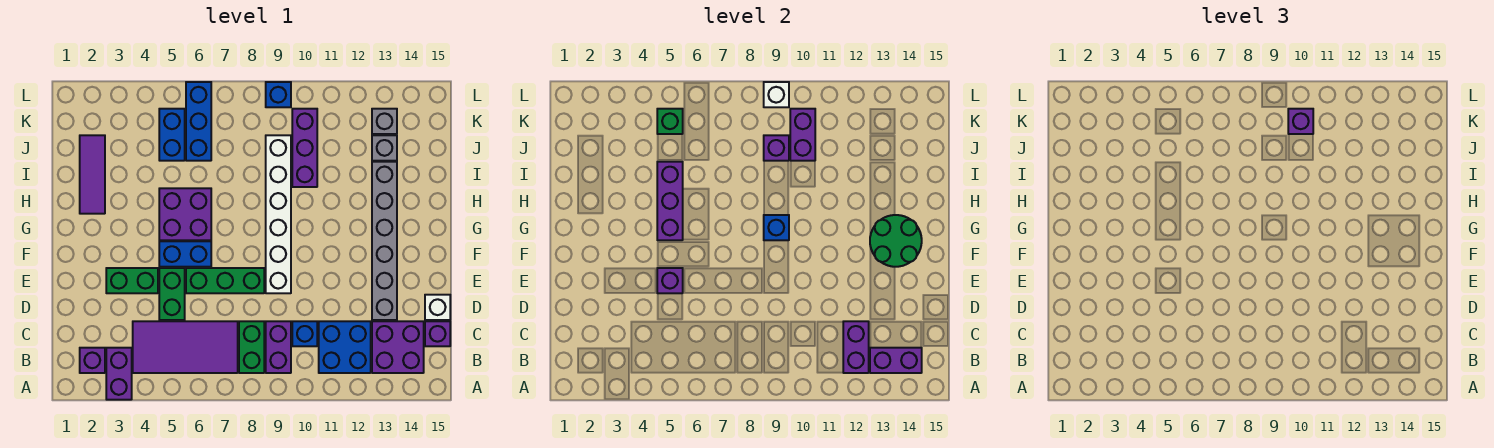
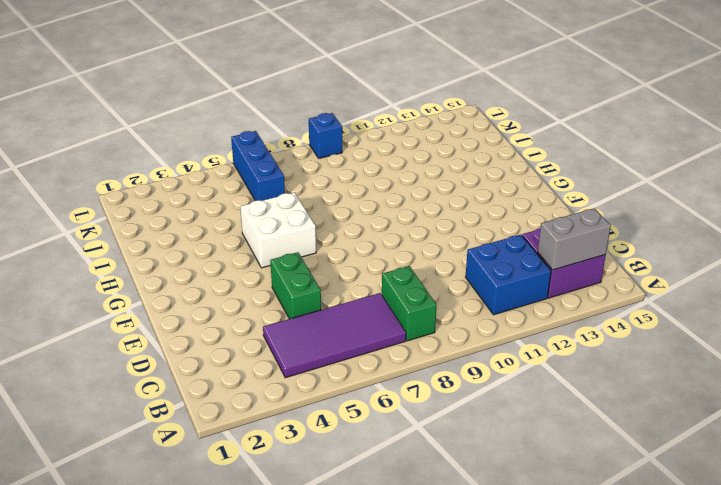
grey 1x2 brick [538,208,611,270] -> purple 1x2 brick [870,348,922,373]
white 2x2 brick [240,192,316,268] -> purple 2x2 brick [159,188,211,240]
none -> purple 1x2 brick [106,348,132,400]
none -> purple 1x1 brick [80,348,105,373]
none -> purple 1x2 brick [266,321,291,373]
none -> blue 1x1 brick [292,321,317,346]

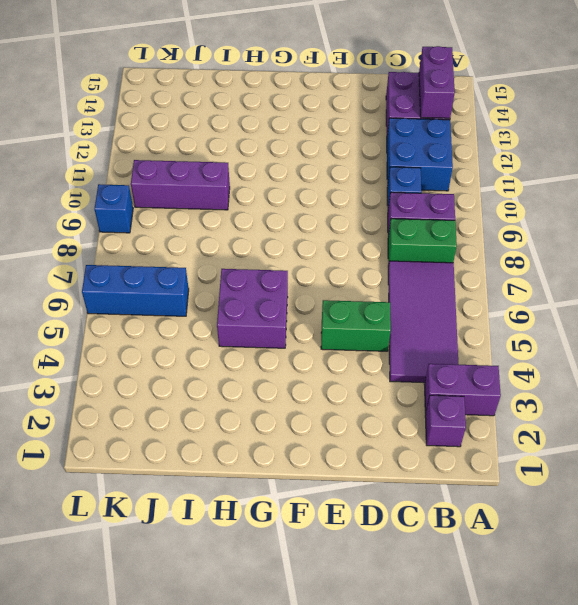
none -> purple 1x1 brick [425,321,450,346]
none -> grey 1x6 brick [372,162,397,320]
none -> white 1x1 brick [425,295,450,320]
none -> green 1x2 brick [106,268,158,293]

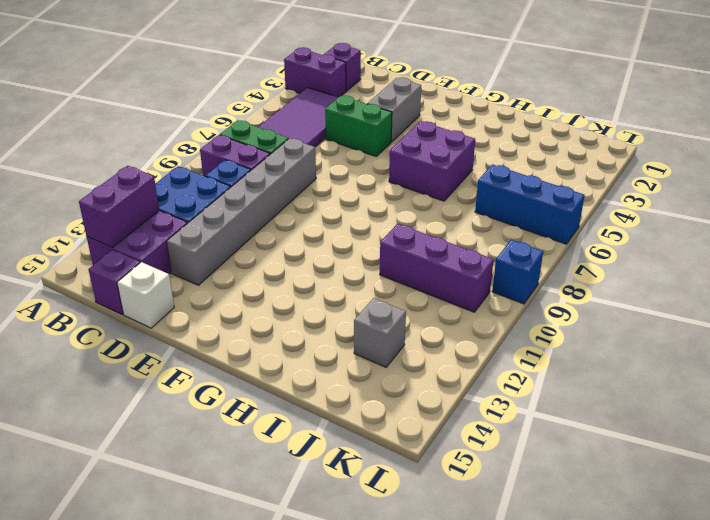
grey 1x6 brick [167,138,316,285] -> grey 1x6 brick turned to [372,162,397,320]
grey 1x2 brick [367,77,421,142] -> green 1x2 brick [106,268,158,293]
none -> green 1x3 brick [186,268,264,293]
none -> white 1x6 brick [266,135,291,293]
none -> blue 1x2 brick [159,241,211,267]
none -> purple 1x3 tile [80,135,105,214]

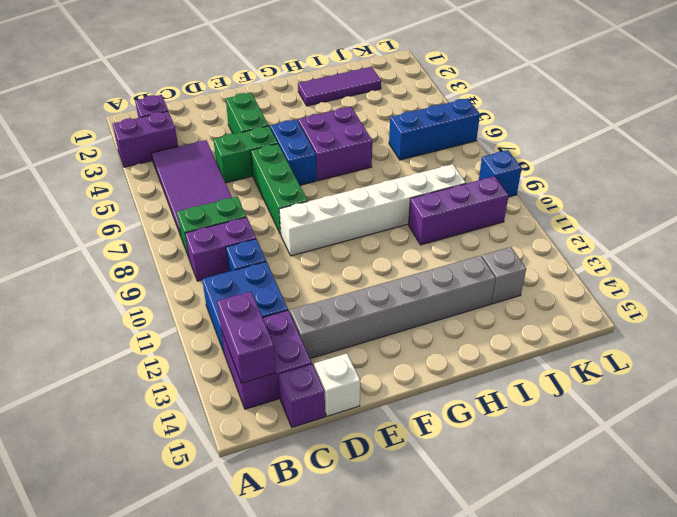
none -> blue 1x2 brick [159,109,185,161]
none -> grey 1x1 brick [372,109,397,134]
none -> purple 1x2 brick [843,321,869,373]
none -> purple 1x1 brick [657,268,683,293]

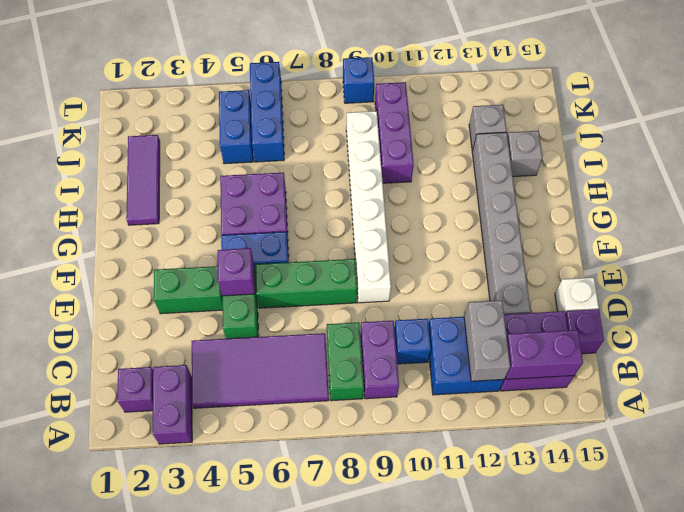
grey 1x2 brick [464,300,510,381] -> purple 1x2 brick [843,321,869,373]
grey 1x1 brick [507,131,543,177] -> grey 1x1 brick moved to [372,109,397,134]
none -> green 2x2 round brick [870,215,922,267]
none -> purple 1x3 brick [657,162,683,240]
none -> blue 1x1 brick [764,215,789,240]
none -> purple 1x1 brick [764,135,789,161]

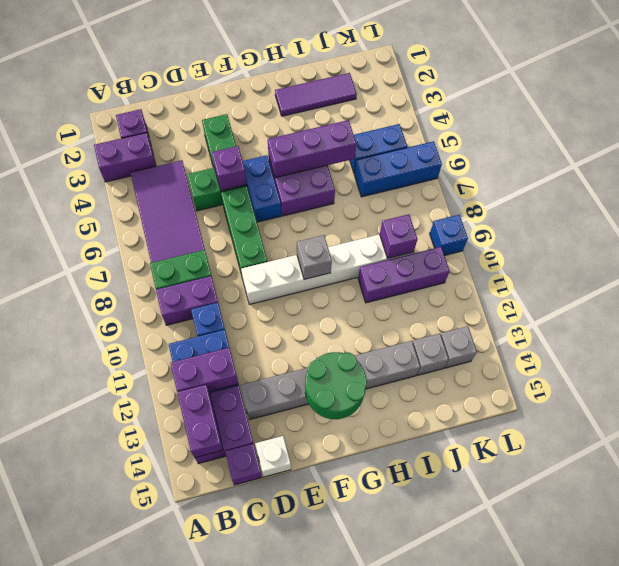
grey 1x1 brick [297,235,332,279] -> blue 1x1 brick [764,215,789,240]
none -> purple 1x2 brick [790,109,815,161]
none -> green 1x1 brick [657,109,683,134]
none -> white 1x1 brick [764,82,789,107]
none -> purple 1x1 brick [1288,109,1313,134]

